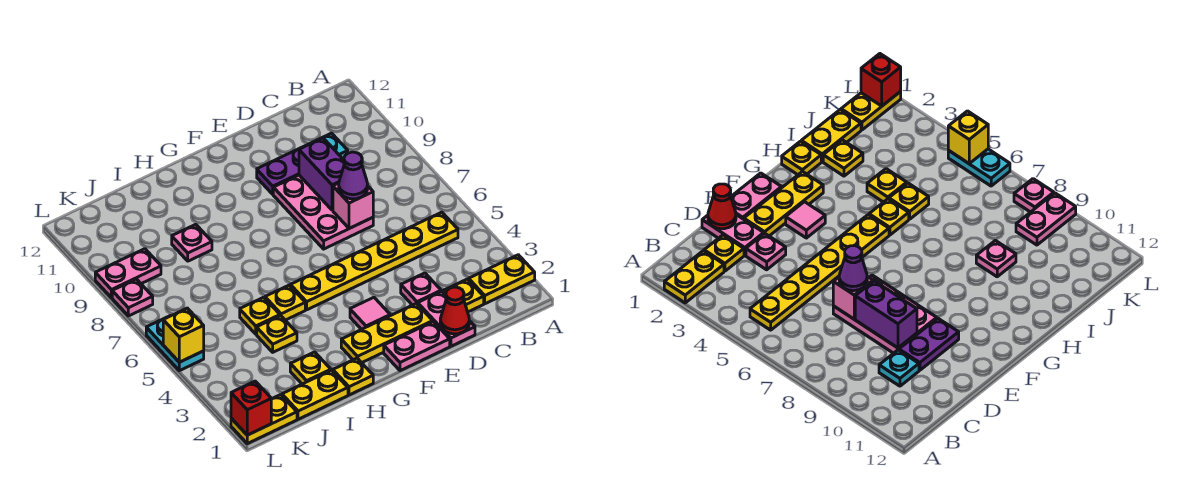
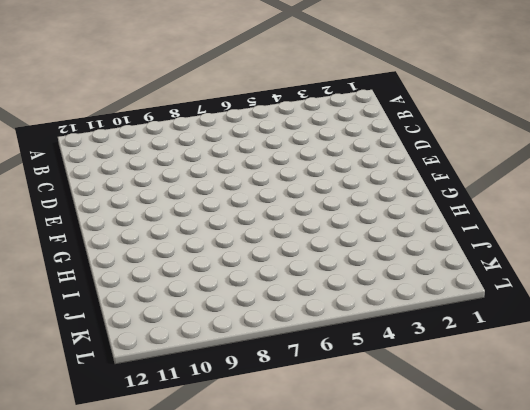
none -> yellow 1x2 plate [469,255,535,304]
none -> yellow 1x6 plate [290,212,458,310]
none -> yellow 1x1 plate [443,279,484,312]

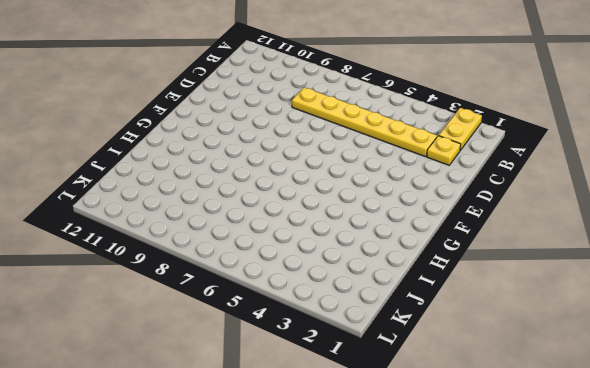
yellow 1x6 plate [292,87,437,157] -> yellow 1x6 plate turned to [290,212,458,310]
none -> cyan 1x1 plate [308,133,348,160]
none -> pink 1x2 plate [418,291,475,346]
none -> pink 1x1 plate [401,273,441,305]

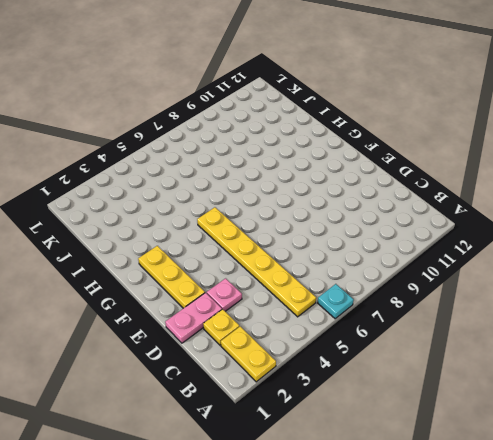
cyan 1x1 plate [318,284,354,319] -> cyan 1x1 plate moved to [308,133,348,160]
none -> pink 2x3 plate [273,175,373,249]
none -> purple 1x2 plate [257,146,305,194]
none -> pink 1x2 plate [384,322,450,371]

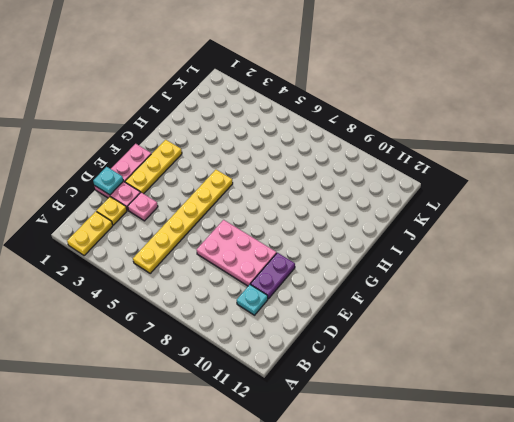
cyan 1x1 plate [93,167,123,195] -> red 1x1 cone [440,287,469,334]
none -> pink 1x1 tile [350,297,390,330]
none -> yellow 1x1 plate [333,358,373,395]
none -> yellow 1x1 plate [265,285,305,320]

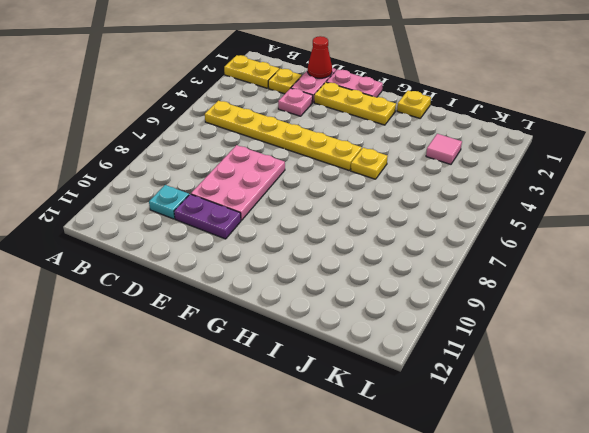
pink 1x1 tile [426,134,462,164] -> pink 1x1 tile moved to [350,297,390,330]
none -> yellow 1x2 plate [282,370,348,419]
none -> yellow 1x1 plate [290,352,331,384]
none -> yellow 1x1 plate [257,316,297,352]

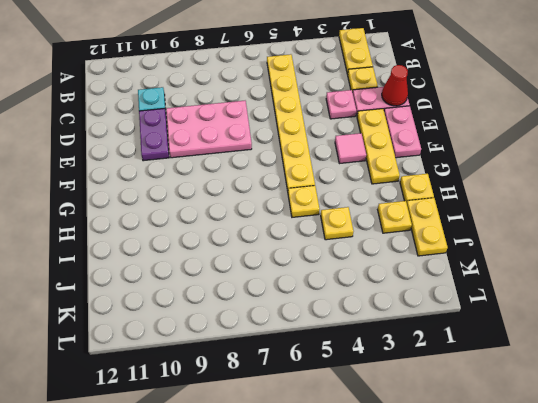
none -> yellow 1x1 plate [240,297,280,334]
none -> pink 1x1 plate [172,224,212,261]
none -> yellow 1x2 plate [231,395,297,444]

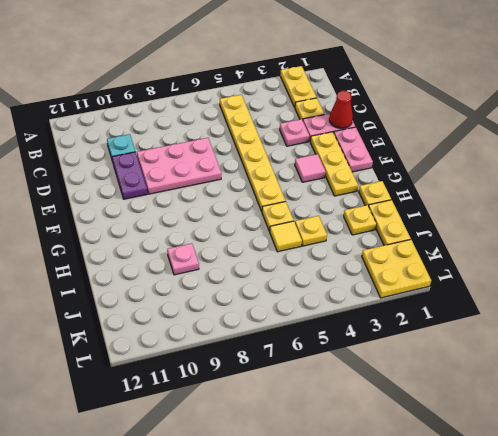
yellow 1x1 tile [269,221,302,252] -> yellow 1x1 plate [240,297,280,334]
yellow 2x2 plate [362,240,431,298] -> yellow 1x2 plate [231,395,297,444]
none -> pink 1x2 plate [95,249,161,298]
none -> cyan 1x2 plate [146,316,204,371]
none -> pink 1x1 plate [112,279,153,316]

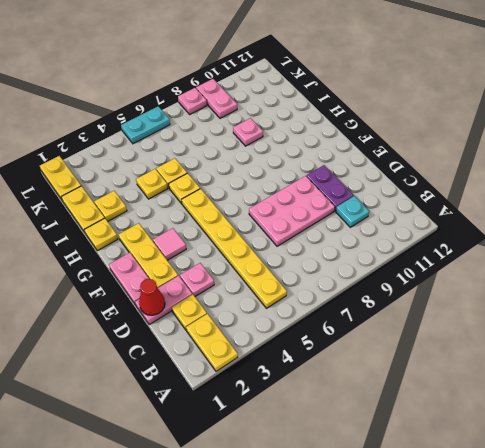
none -> pink 1x1 brick [333,183,373,228]
none -> purple 1x2 brick [299,138,344,210]
none -> red 1x1 brick [231,381,271,435]

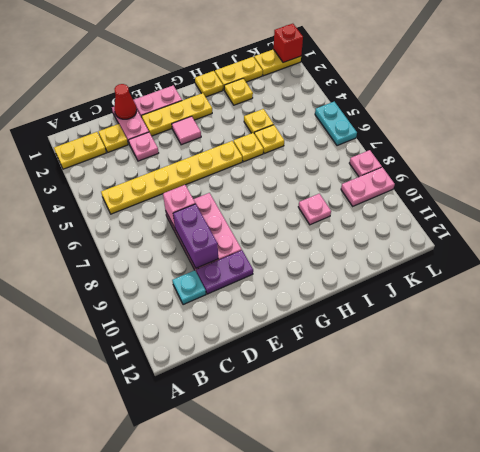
none -> yellow 1x1 brick [163,308,204,362]
none -> purple 1x1 cone [339,152,368,199]

